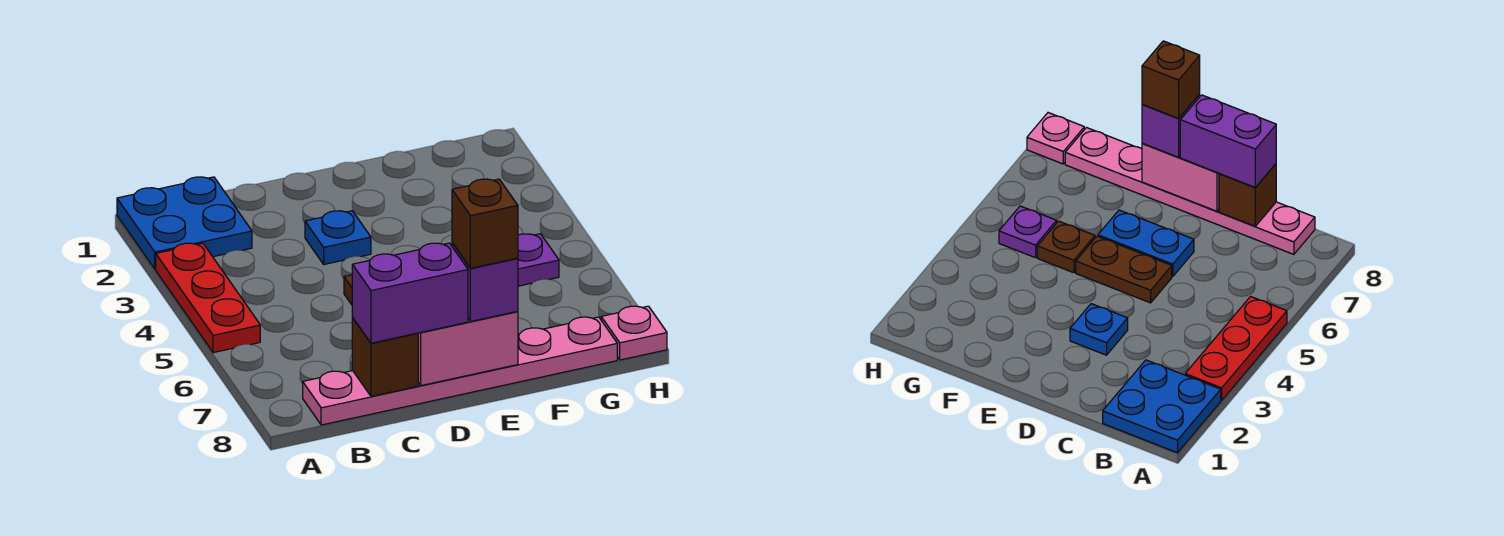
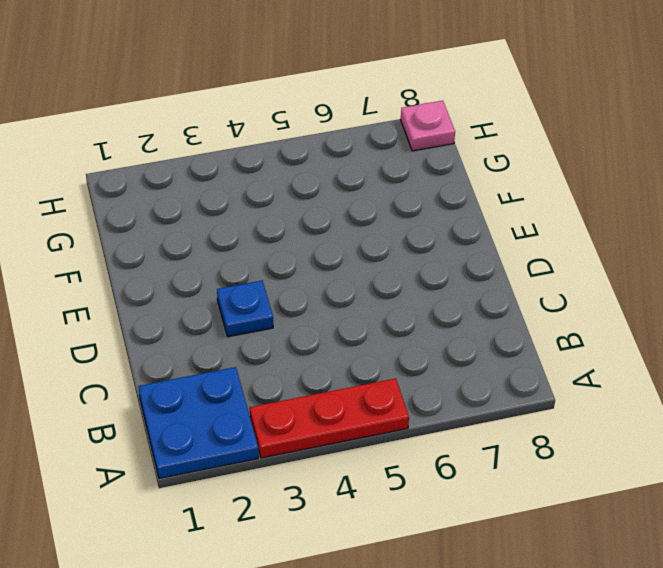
none -> pink 1x6 plate [303,317,617,425]
none -> brown 1x2 plate [1076,236,1172,303]
none -> blue 1x2 plate [1098,210,1194,277]

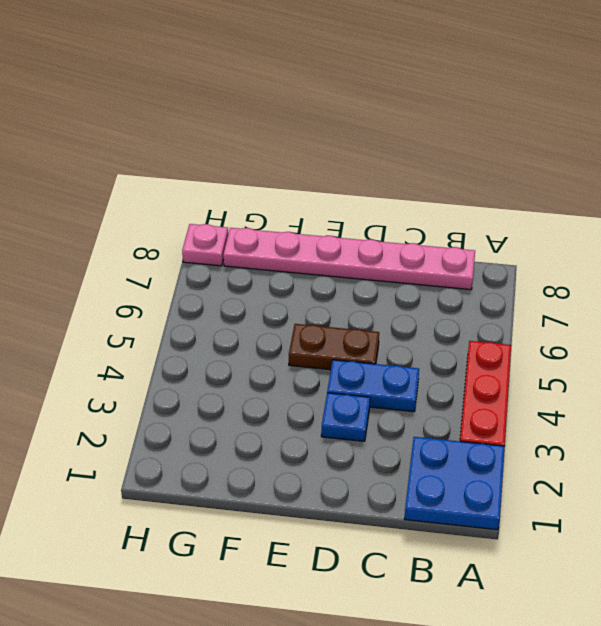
blue 1x2 plate [327,360,419,412] -> blue 1x2 plate moved to [1098,210,1194,277]
none -> brown 1x1 plate [1037,221,1095,273]
none -> purple 1x1 plate [518,234,559,286]
none -> brown 1x1 brick [352,318,418,396]

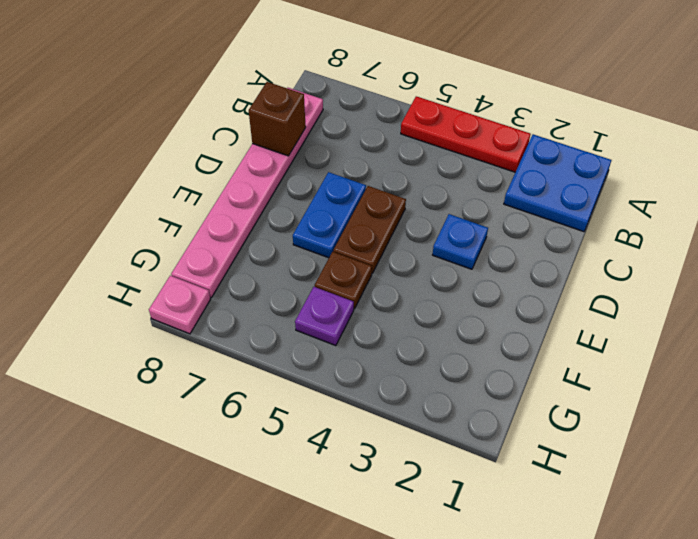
none -> pink 1x2 brick [418,311,518,386]
none -> purple 1x2 brick [352,243,468,343]
none -> purple 1x1 brick [452,243,518,322]

